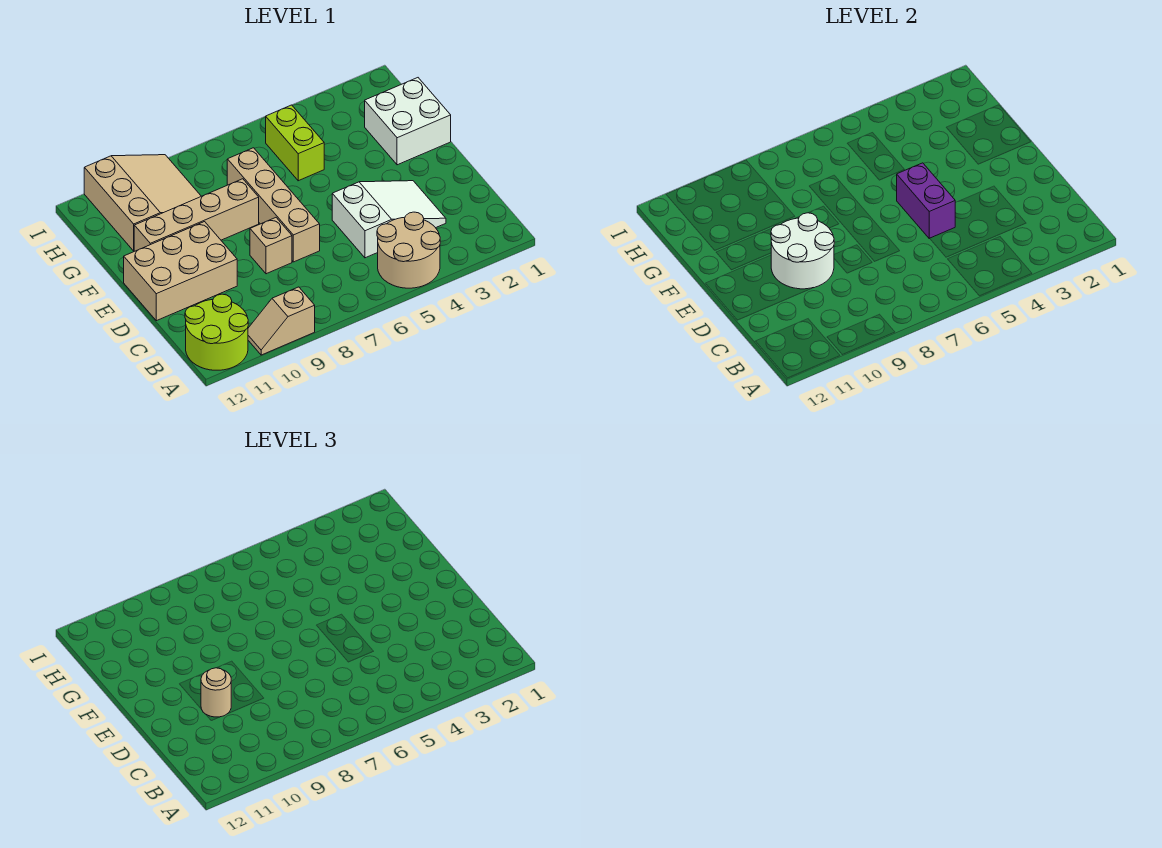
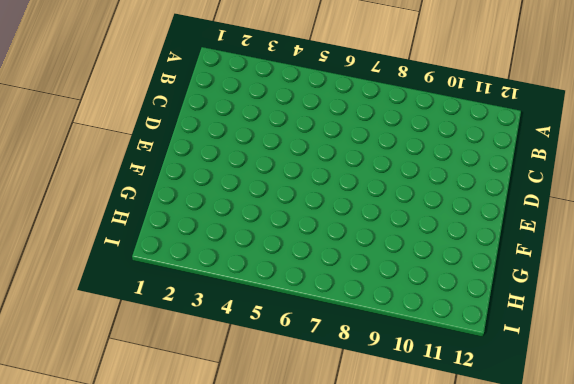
none -> tan 2x2 round brick [377,212,440,288]
none -> tan 1x2 slope [248,287,315,355]
none -> lime 2x2 round brick [185,294,248,370]

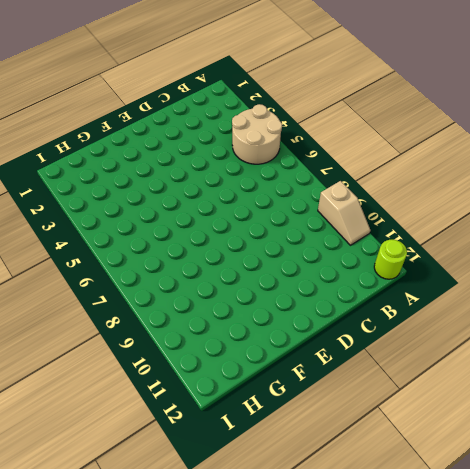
lime 1x1 round brick [374,240,407,279] -> lime 2x2 round brick [185,294,248,370]
none -> white 2x3 slope [332,181,446,258]
none -> tan 1x4 brick [227,148,320,262]
none -> tan 1x1 brick [250,218,292,274]

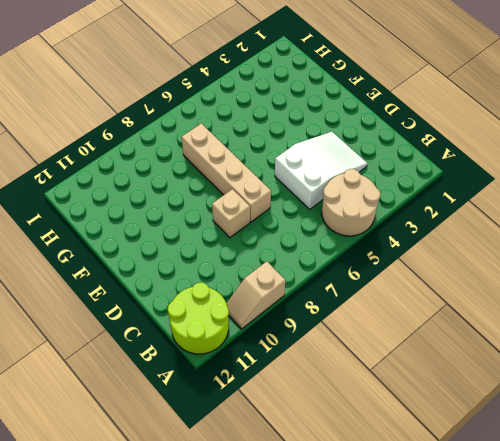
none -> tan 2x3 brick [124,222,237,321]
none -> white 2x2 brick [365,78,451,165]
none -> tan 1x4 brick [134,179,259,251]

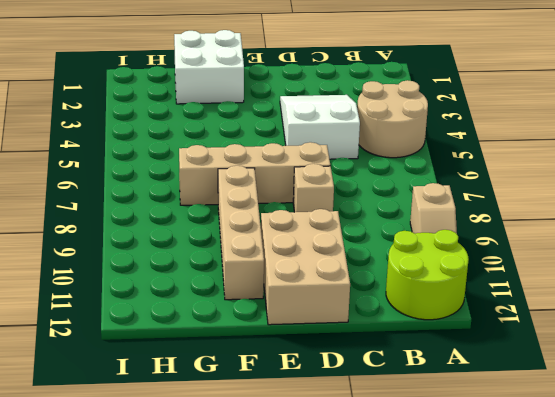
none -> lime 1x2 brick [266,105,324,181]
none -> tan 3x3 slope [84,155,201,251]
none -> purple 1x2 brick [897,163,955,239]

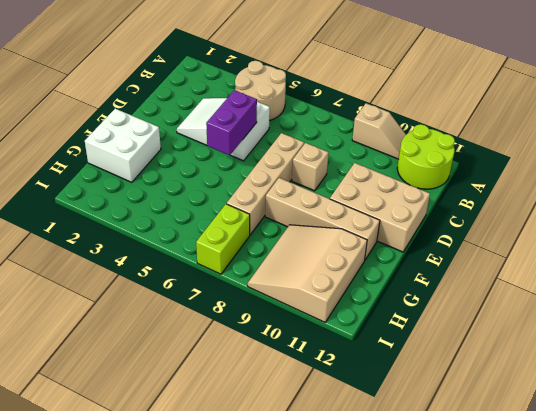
lime 1x2 brick [196,204,250,274] -> lime 1x2 brick moved to [266,105,324,181]
none -> white 2x2 round brick [771,213,834,289]
none -> tan 1x1 round brick [201,668,231,717]

